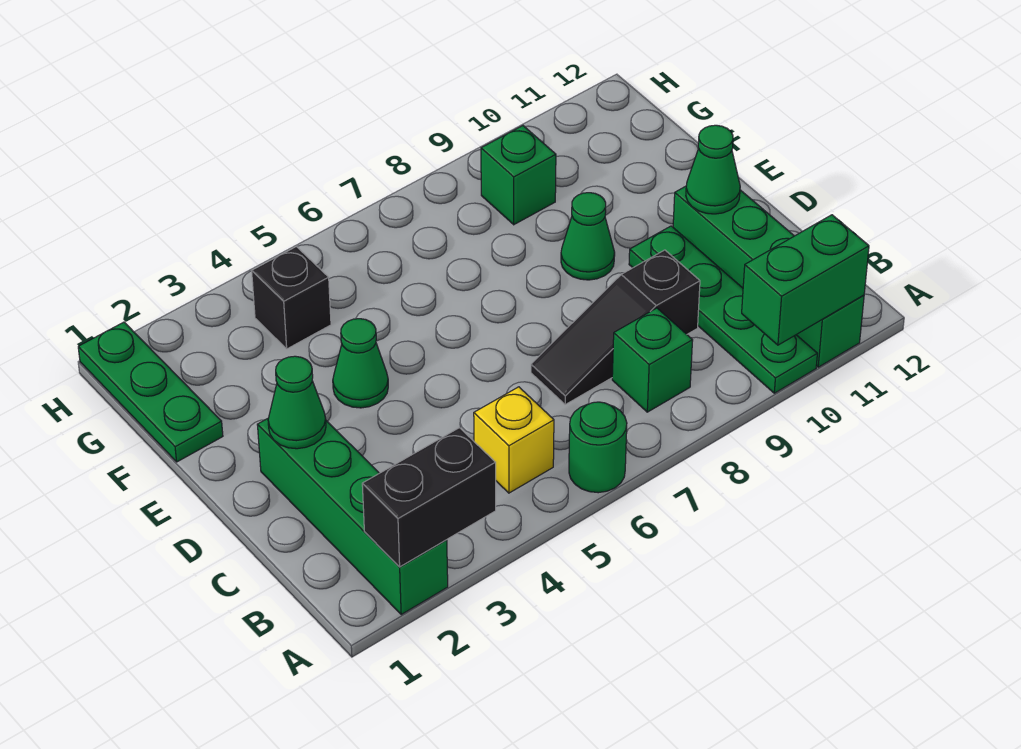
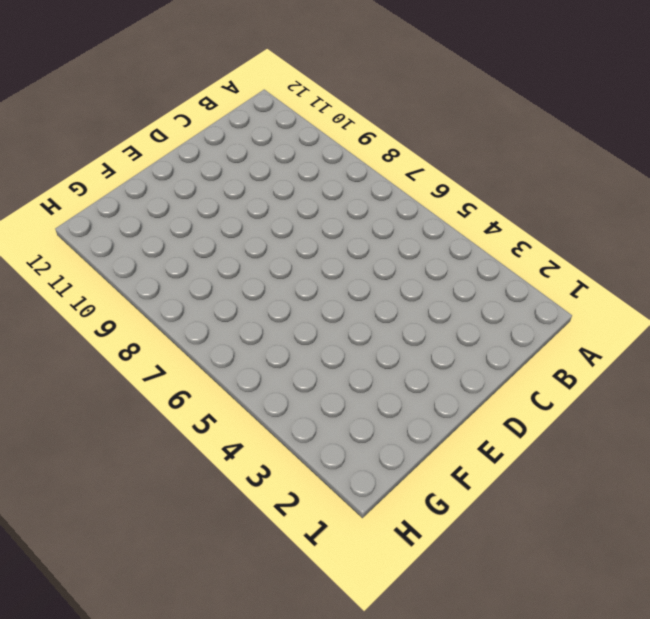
none -> green 1x4 brick [257,419,448,614]
none -> green 1x1 round brick [569,402,627,493]
none -> green 1x4 plate [629,226,817,393]

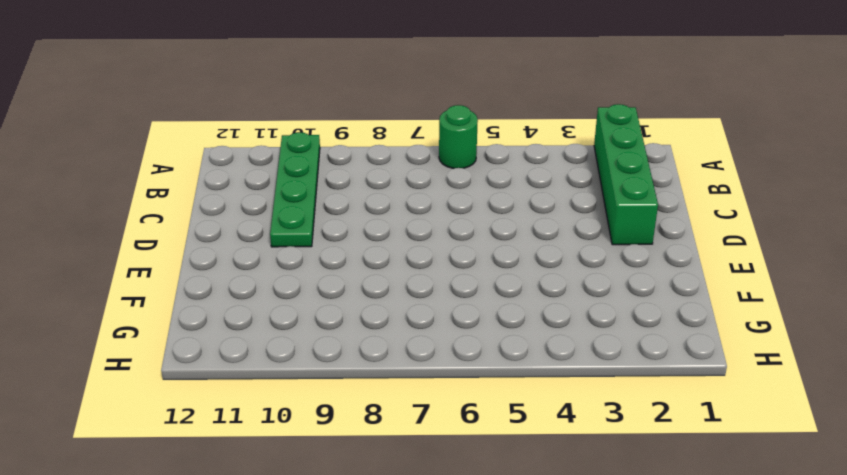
none -> green 1x4 brick [673,186,864,367]
none -> yellow 1x1 brick [474,387,554,493]
none -> green 1x1 brick [612,308,693,412]

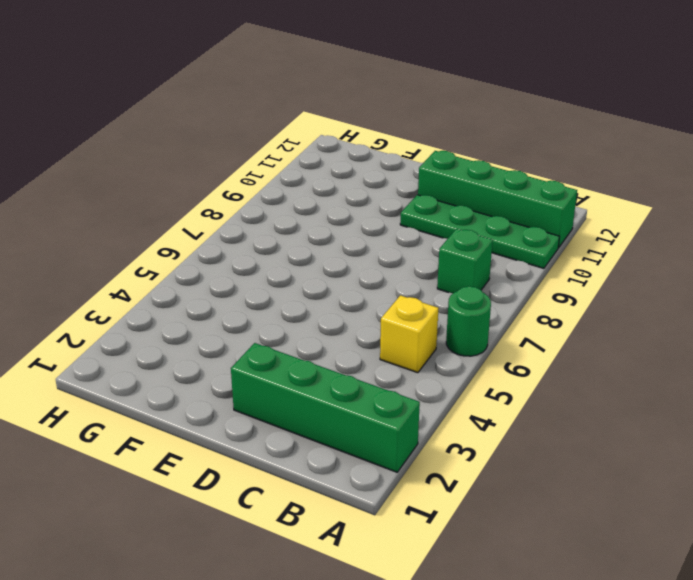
none -> black 1x3 slope [531,250,700,404]
none -> green 1x1 cone [333,319,388,408]
none -> green 1x1 cone [561,193,615,280]

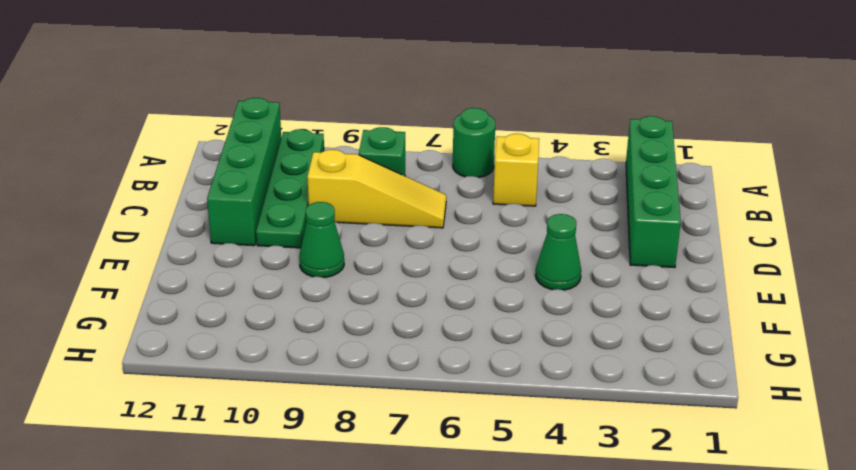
yellow 1x3 slope [307,150,446,228] -> black 1x3 slope [531,250,700,404]
none -> green 1x3 plate [78,322,223,462]
none -> black 1x1 brick [252,247,331,349]
none -> green 1x1 brick [481,126,556,225]

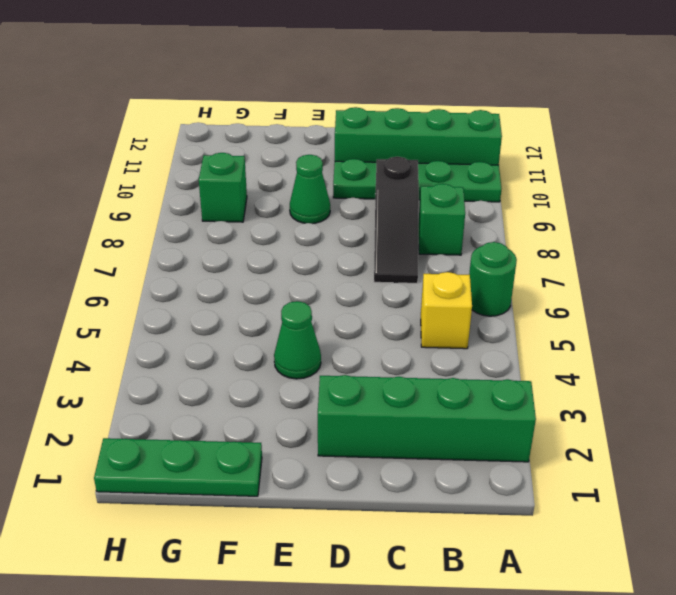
none -> black 1x1 brick [252,247,331,349]
none -> black 1x2 brick [362,428,496,567]
none -> green 1x2 brick [742,215,869,345]

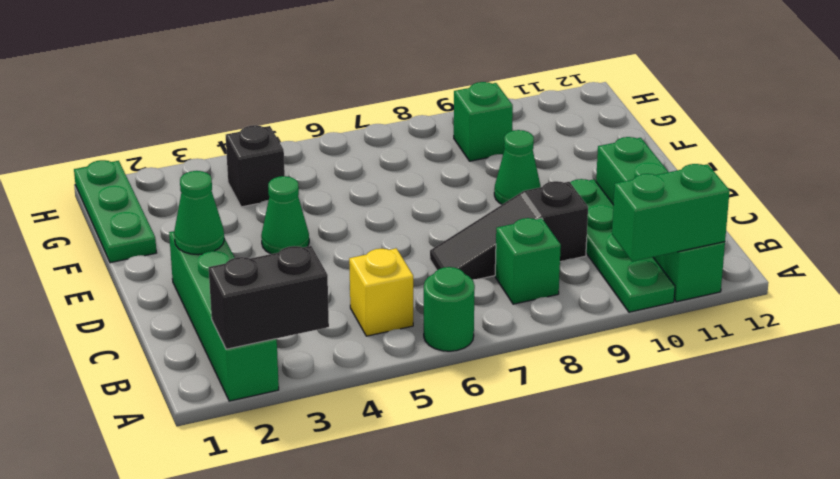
none -> green 1x1 cone [686,125,740,214]

